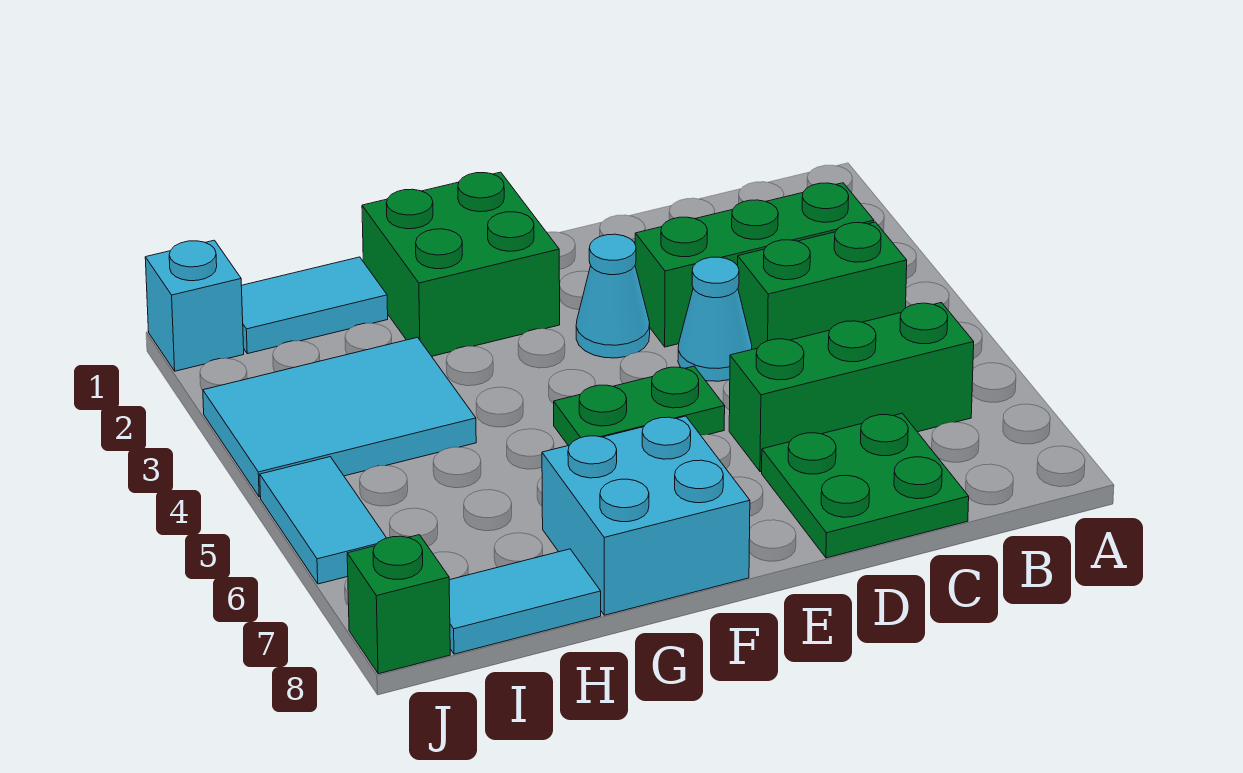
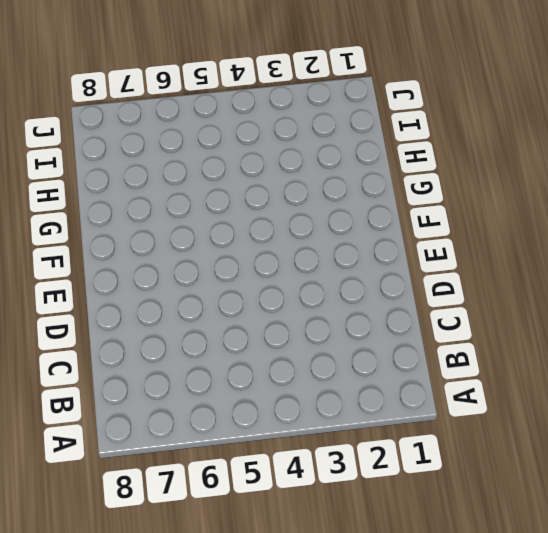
none -> green 1x3 brick [635,183,874,347]
none -> green 1x2 brick [738,222,907,349]
none -> green 1x3 brick [729,303,974,472]

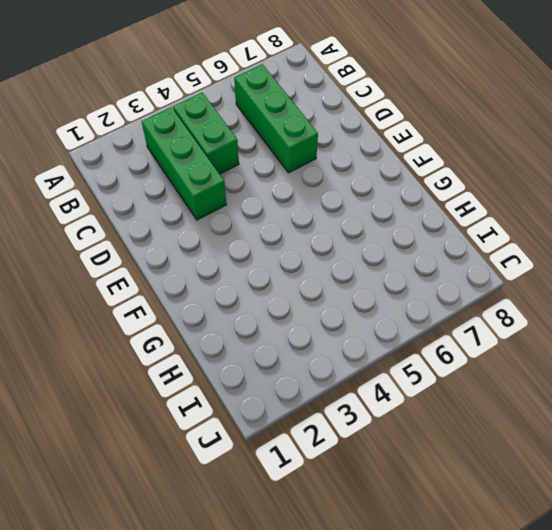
none -> green 2x2 plate [762,413,969,558]
none -> cyan 1x1 cone [678,257,752,381]
none -> cyan 1x1 cone [576,234,650,358]

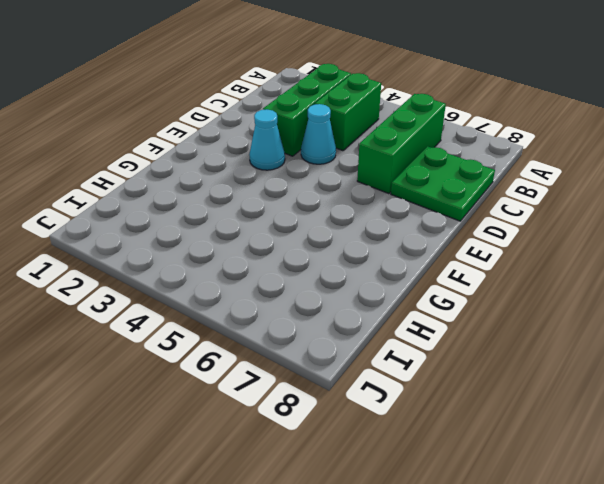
none -> green 1x2 plate [554,366,725,446]
none -> green 2x2 brick [362,172,560,356]
none -> cyan 2x2 brick [542,416,750,615]

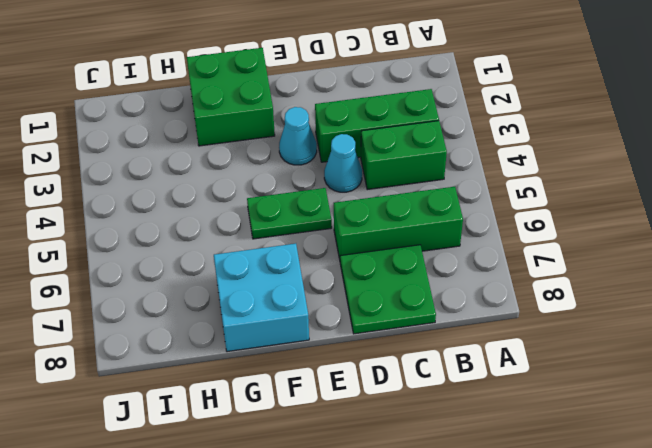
none -> cyan 1x2 tile [241,257,388,354]
none -> cyan 2x3 tile [203,337,476,497]
none -> cyan 1x2 tile [449,549,601,654]

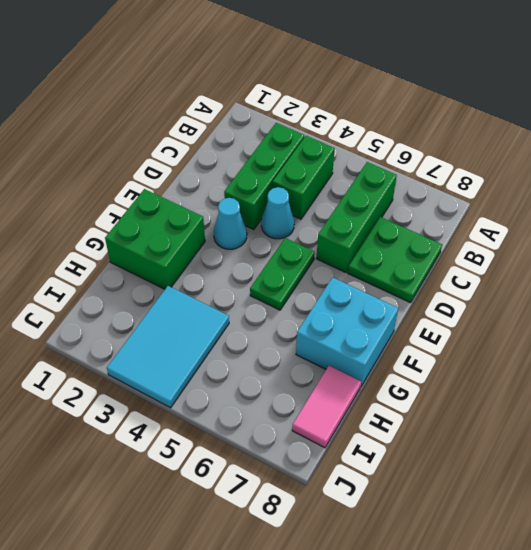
pink 1x2 tile [292,366,361,448] -> cyan 1x2 tile [449,549,601,654]
none -> cyan 1x2 tile [241,257,388,354]
none -> cyan 1x1 brick [145,240,244,371]
none -> cyan 1x2 tile [260,457,386,584]

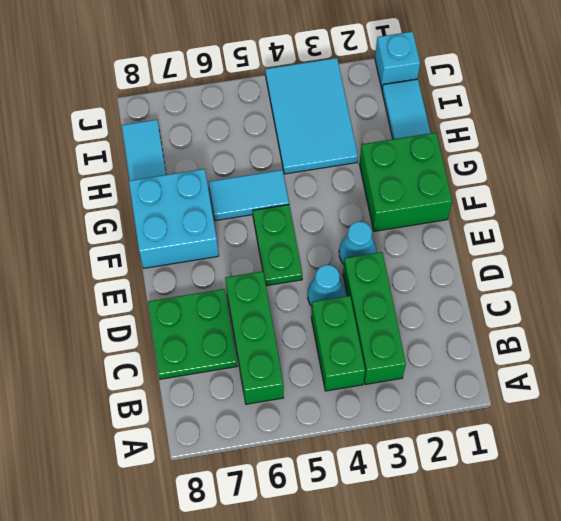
cyan 1x2 tile [208,170,289,221] -> cyan 1x2 tile moved to [260,457,386,584]
none -> green 1x1 brick [347,535,450,674]

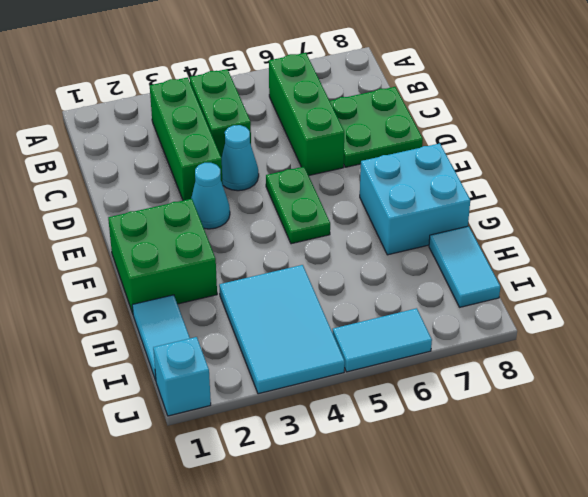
none -> green 1x1 brick [347,535,450,674]

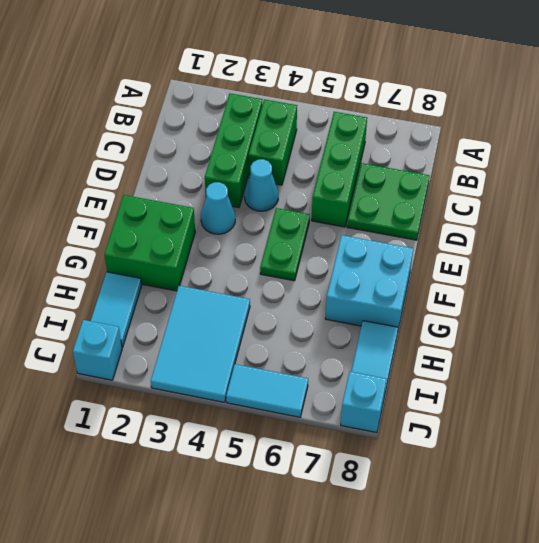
cyan 1x1 brick [341,372,386,433] -> green 1x1 brick [347,535,450,674]

